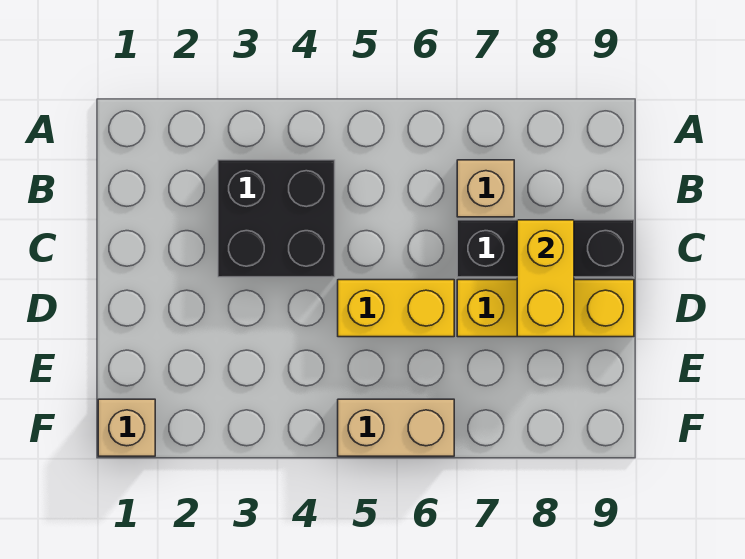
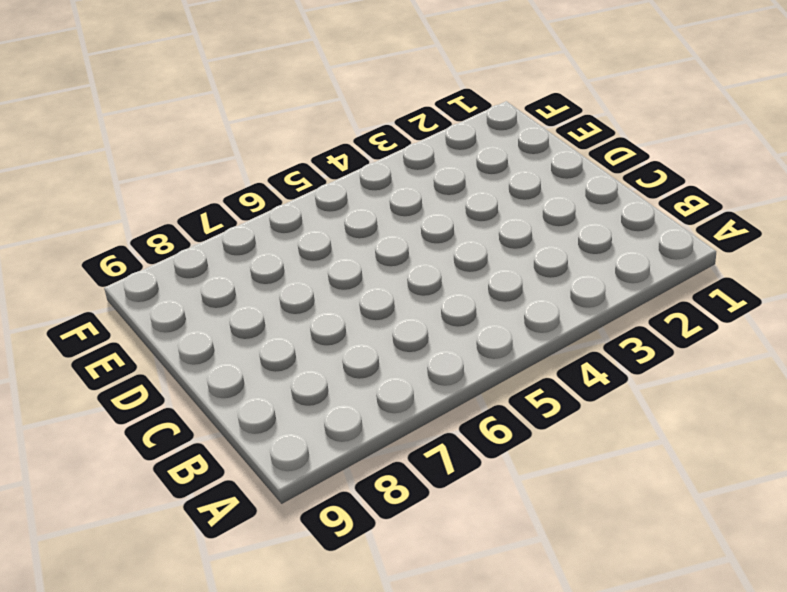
none -> black 2x2 brick [218,160,335,277]
none -> tan 1x1 brick [457,160,514,217]

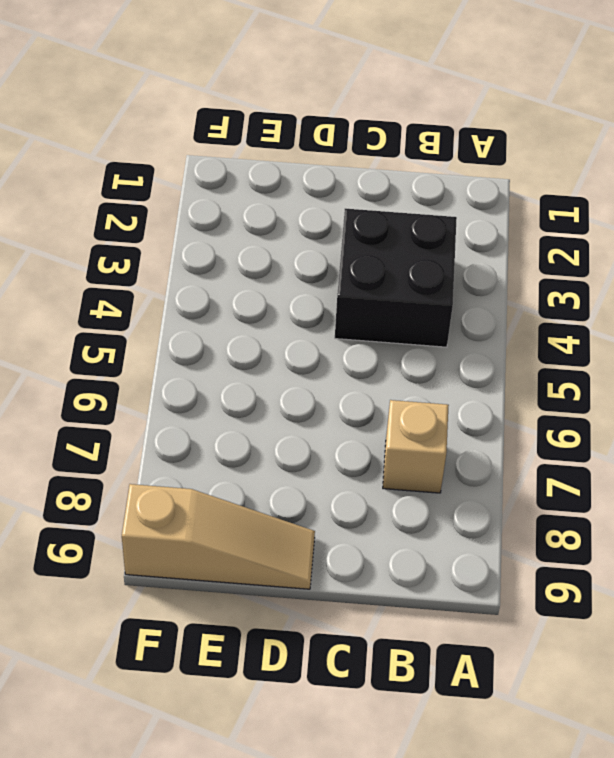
tan 1x3 slope [122,484,315,589] -> yellow 1x3 brick [457,280,634,337]
none -> black 1x3 brick [457,220,634,277]
none -> yellow 1x2 brick [338,280,454,337]

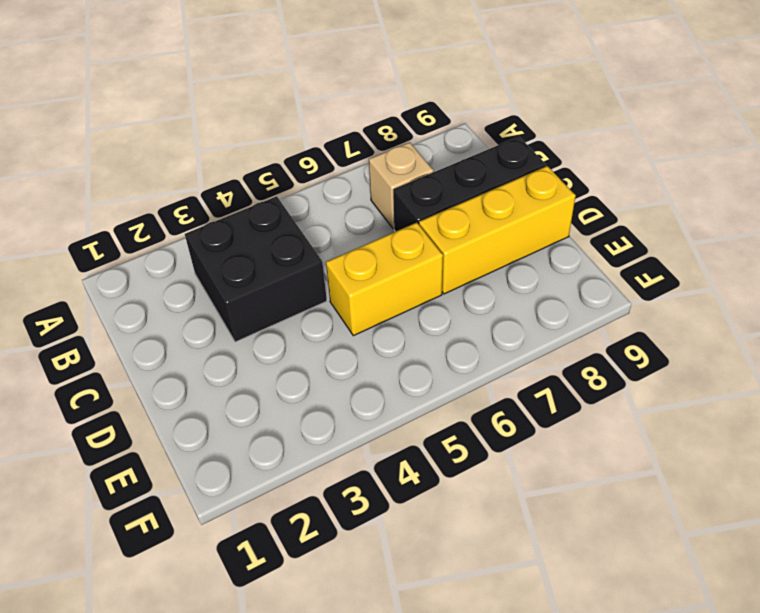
none -> tan 1x1 brick [98,399,155,456]
none -> tan 1x2 brick [338,399,454,456]

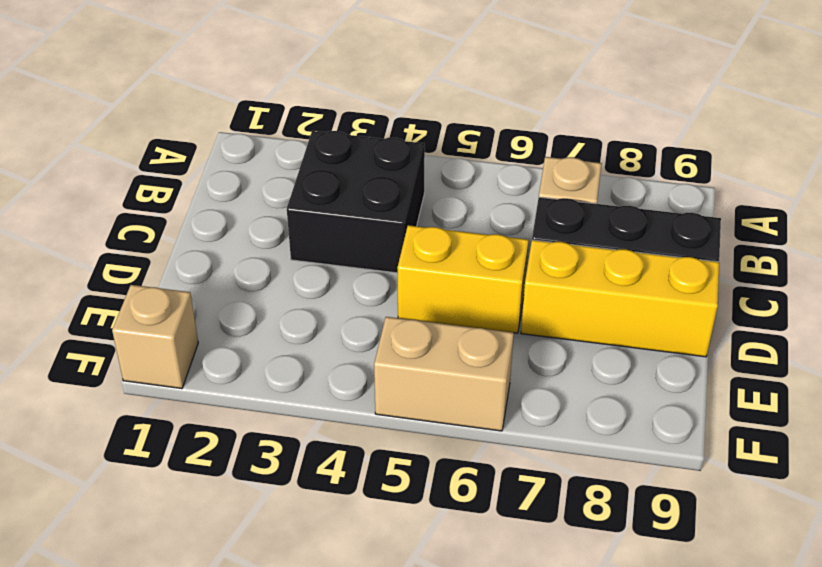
none -> yellow 1x2 brick [517,220,574,337]

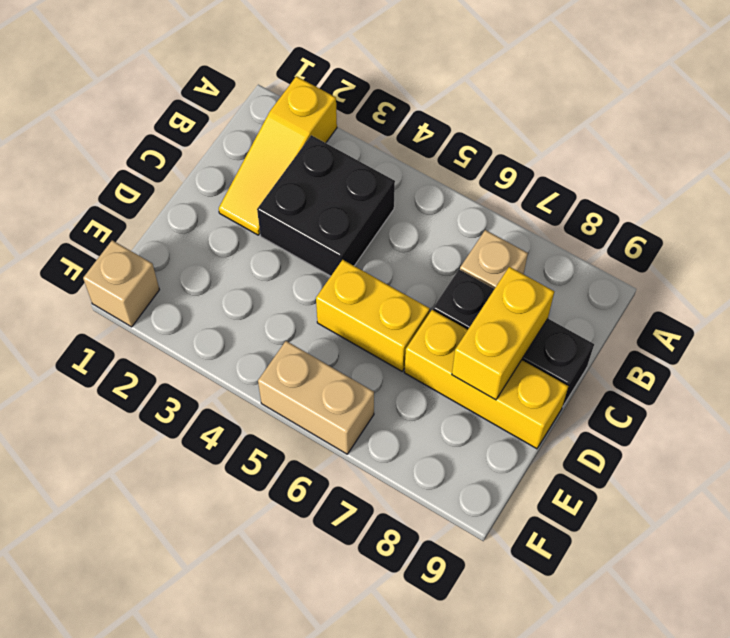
yellow 1x3 slope [219,76,337,235] -> none

